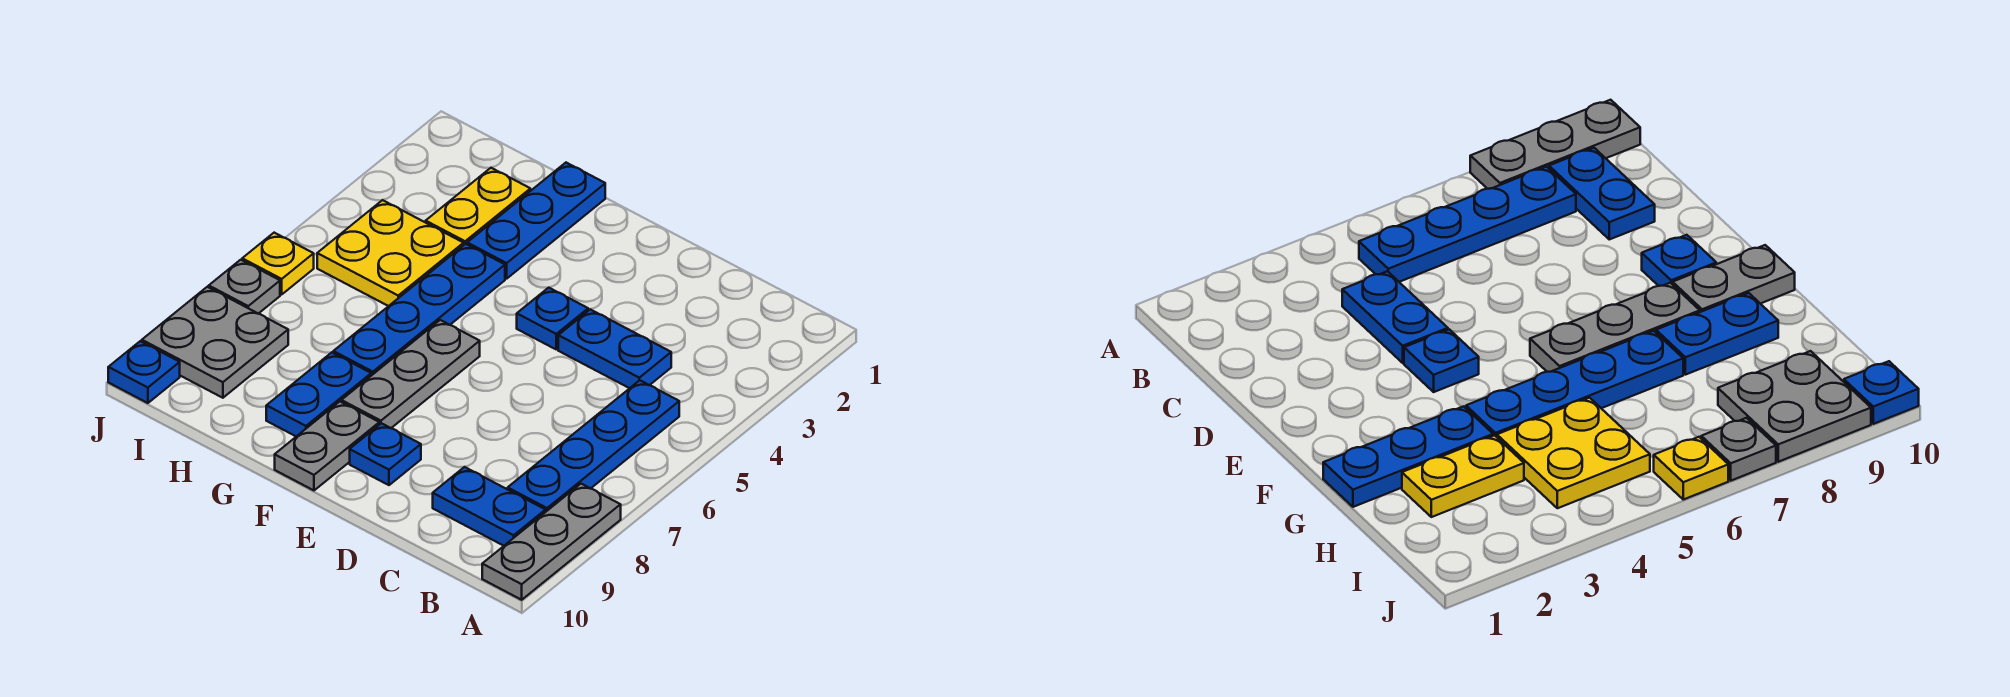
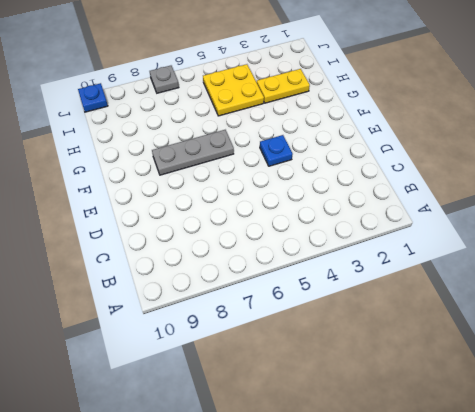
none -> grey 1x3 plate [482,484,621,600]
none -> blue 1x4 plate [508,380,679,511]
none -> blue 1x2 plate [433,467,546,546]

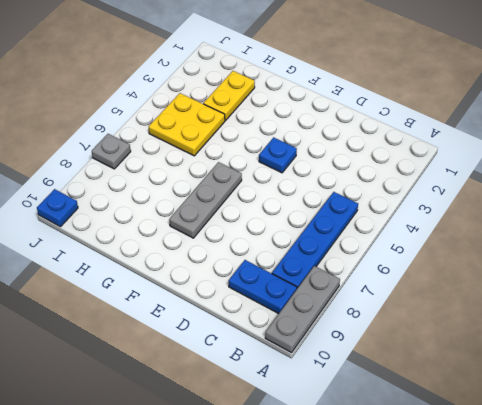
none -> blue 1x2 plate [558,309,671,388]
none -> blue 1x1 plate [350,423,421,485]
none -> grey 1x2 plate [275,402,379,490]

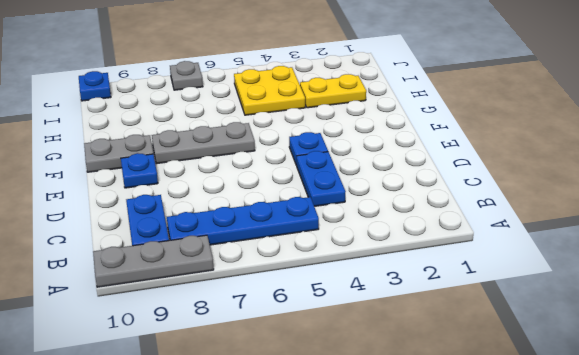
none -> blue 1x3 plate [467,163,605,279]
none -> blue 1x4 plate [333,244,505,376]
none -> blue 1x2 plate [266,352,371,436]

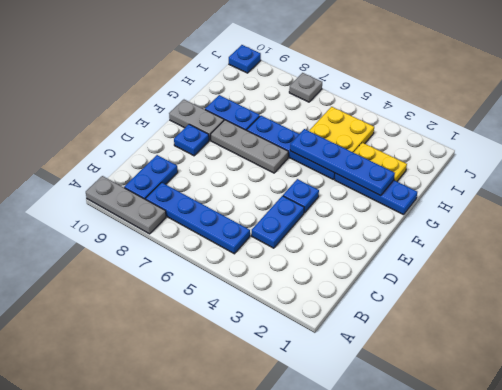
blue 1x4 plate [290,129,395,196] -> none
none -> grey 2x2 plate [142,287,288,398]
none -> yellow 1x1 plate [242,233,314,294]

